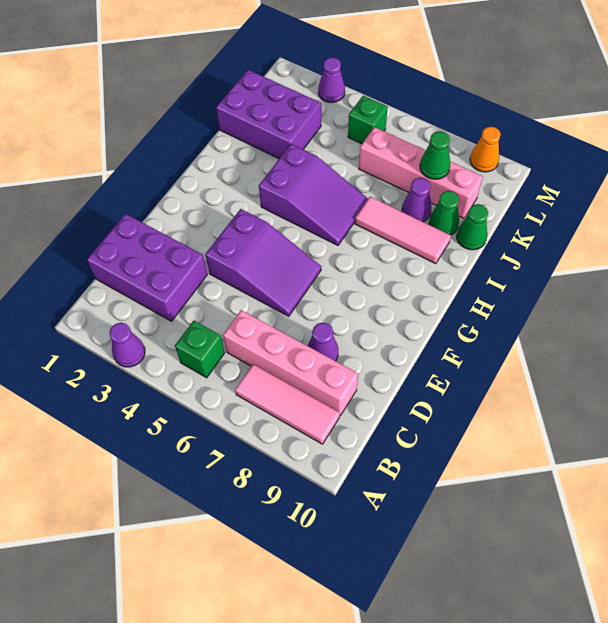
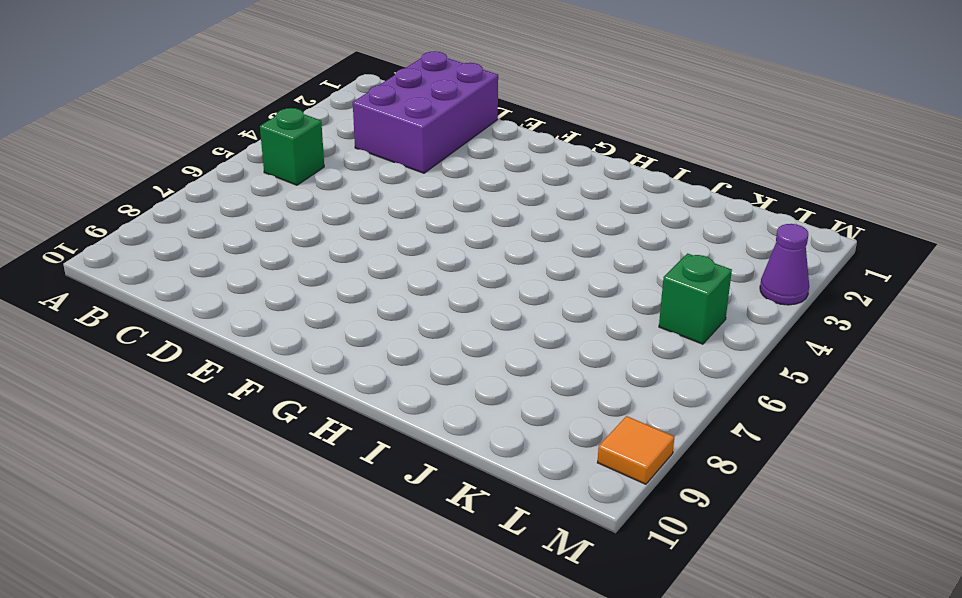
orange 1x1 tile [597,416,674,484] -> orange 1x1 cone [470,127,501,172]
none -> purple 1x1 cone [110,323,145,367]
none -> pink 1x3 tile [235,364,340,444]
none -> pink 1x4 brick [223,310,358,416]

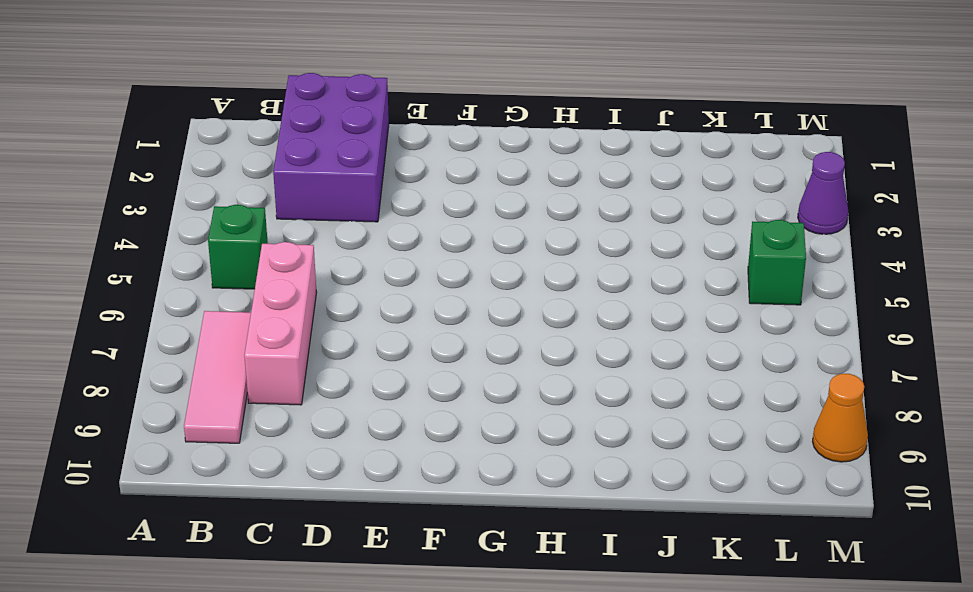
pink 1x3 brick [244,242,317,405] -> pink 1x4 brick [223,310,358,416]
none -> purple 1x1 cone [110,323,145,367]
none -> purple 1x1 cone [308,323,338,361]
none -> purple 2x3 slope [205,209,321,316]

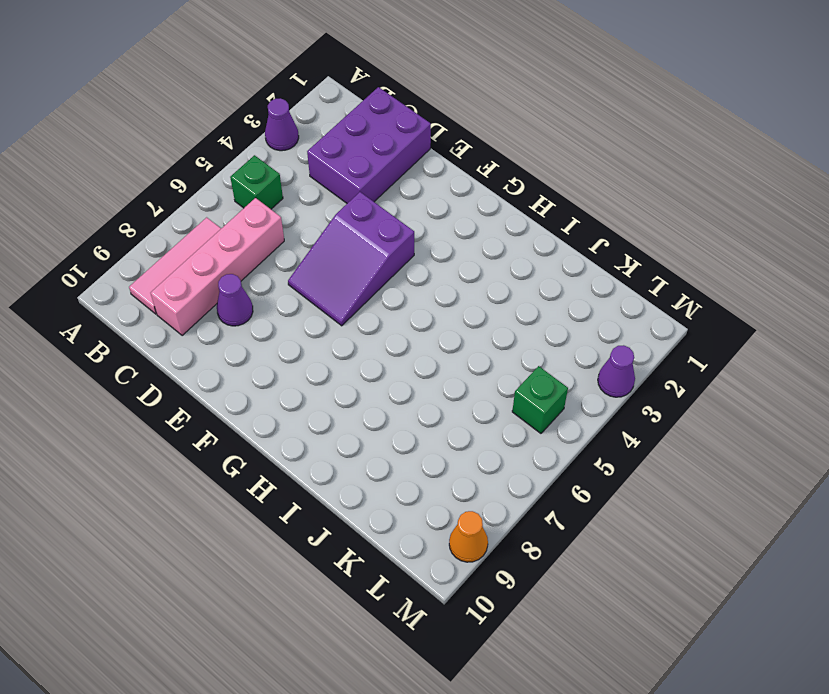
none -> purple 2x3 slope [259,144,368,245]
none -> pink 1x3 tile [355,197,451,264]
none -> purple 2x3 brick [216,70,321,159]

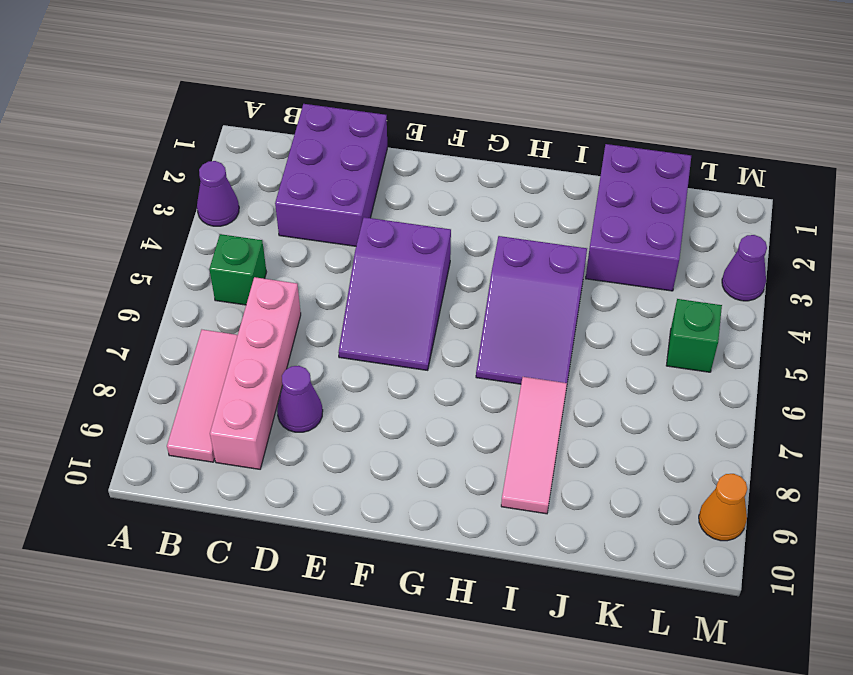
none -> purple 1x1 cone [402,178,431,222]
none -> green 1x1 cone [429,191,459,235]
none -> green 1x1 cone [457,204,488,250]

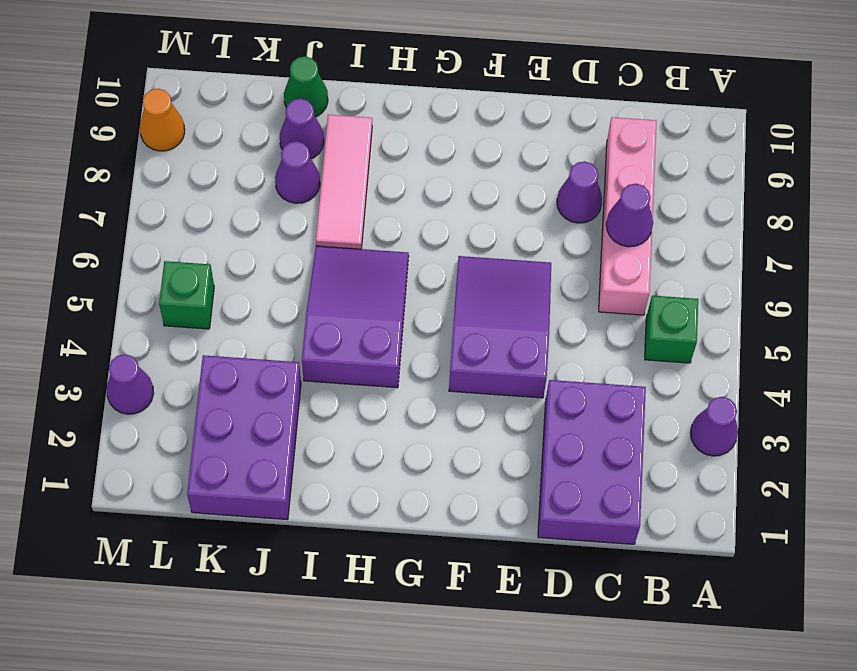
purple 1x1 cone [606,184,653,247] -> none
purple 1x1 cone [280,99,324,159] -> green 1x1 cone [429,191,459,235]
none -> pink 1x3 tile [235,364,340,444]
none -> pink 1x4 brick [359,127,483,219]
none -> green 1x1 cone [420,131,450,179]

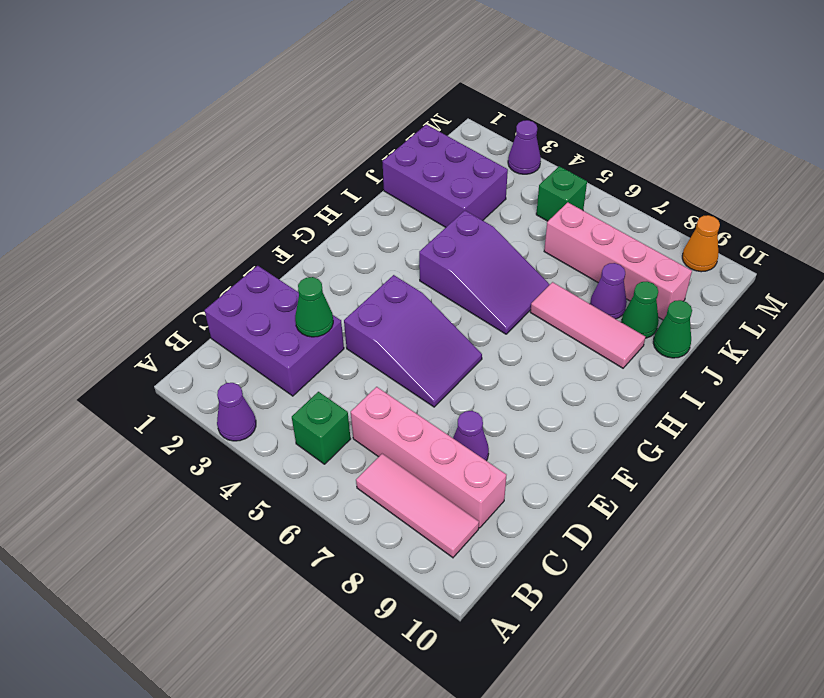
green 1x1 cone [295,277,333,337] -> green 1x1 cone moved to [420,131,450,179]

